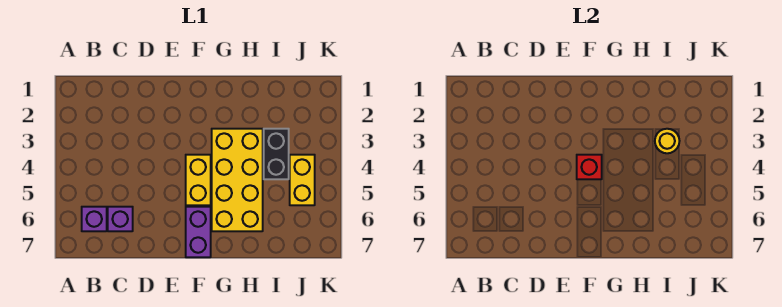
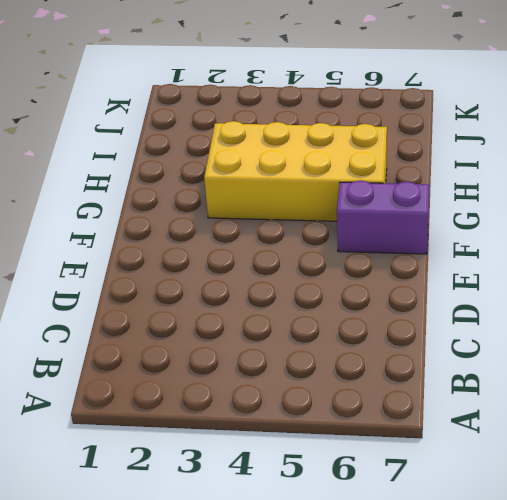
none -> purple 1x1 brick [82,207,107,231]
none -> purple 1x1 brick [108,207,133,231]

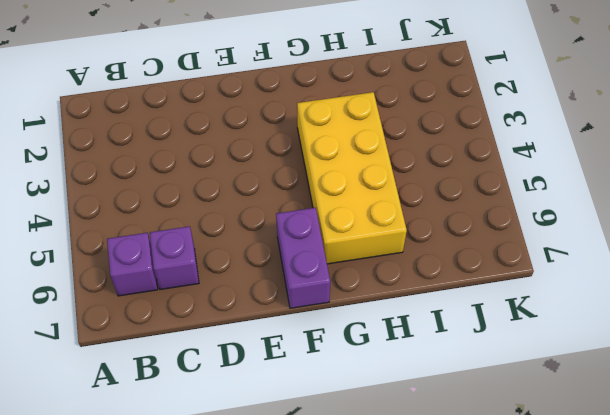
none -> yellow 1x2 brick [186,155,211,205]
none -> black 1x2 brick [264,129,289,179]

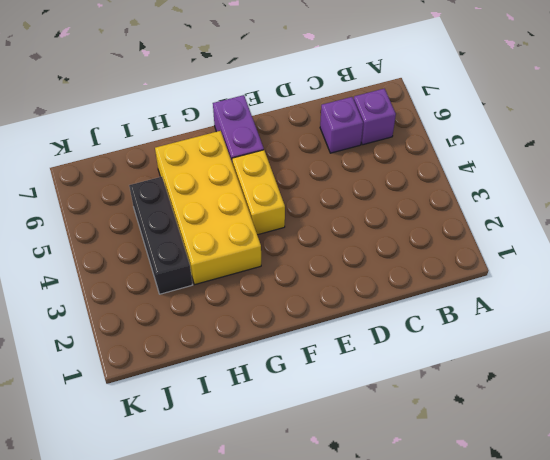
black 1x3 brick [129,177,193,294] -> black 1x2 brick [264,129,289,179]
none -> yellow 1x2 brick [290,155,315,205]
none -> red 1x1 brick [577,155,602,179]

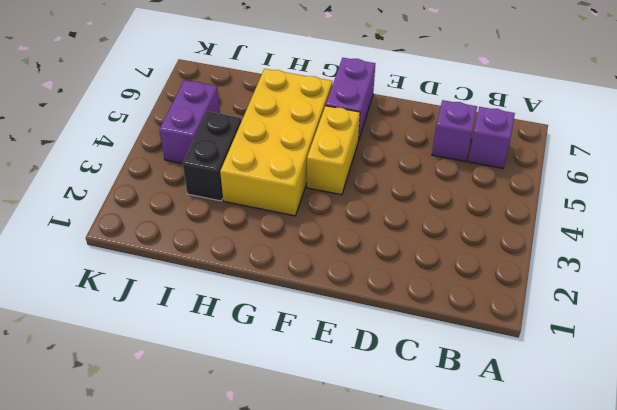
purple 1x2 brick [159,80,220,164] -> yellow 1x2 brick [290,155,315,205]
none -> red 1x1 brick [577,155,602,179]
none -> yellow 1x1 round brick [655,129,679,153]

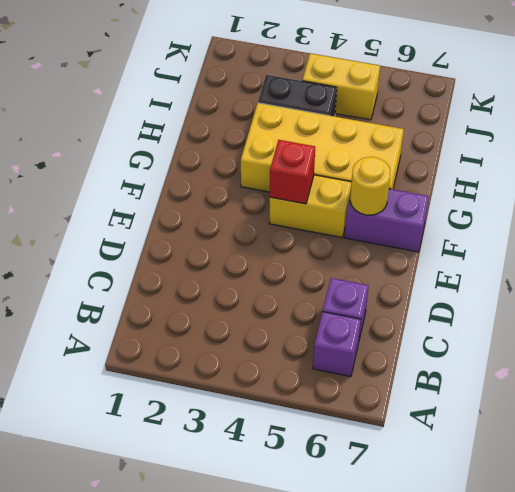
yellow 1x1 round brick [350,157,390,215] -> yellow 1x1 round brick moved to [655,129,679,153]

